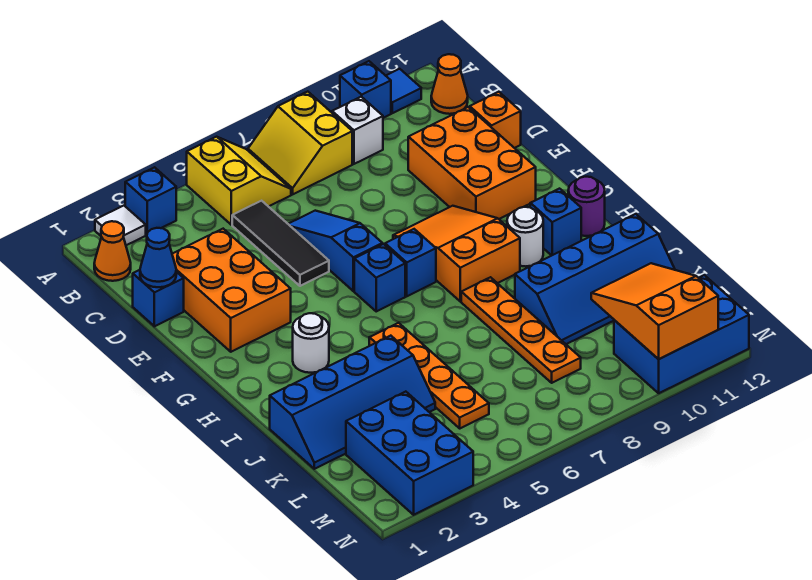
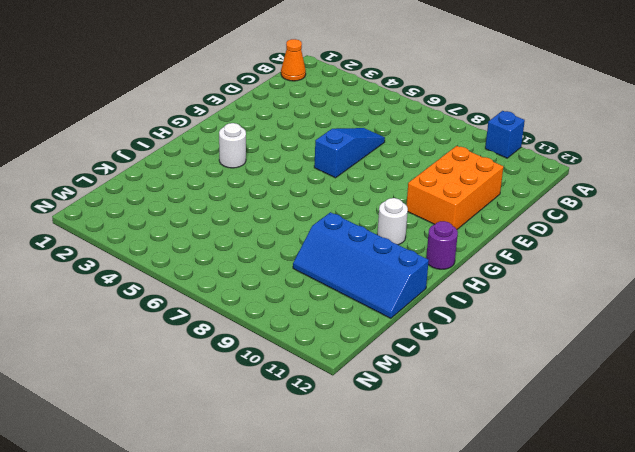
none -> white 1x1 tile [95,206,146,245]
none -> blue 1x1 brick [125,167,176,234]
none -> yellow 2x2 slope [187,137,291,225]
none -> yellow 2x2 slope [248,92,352,194]

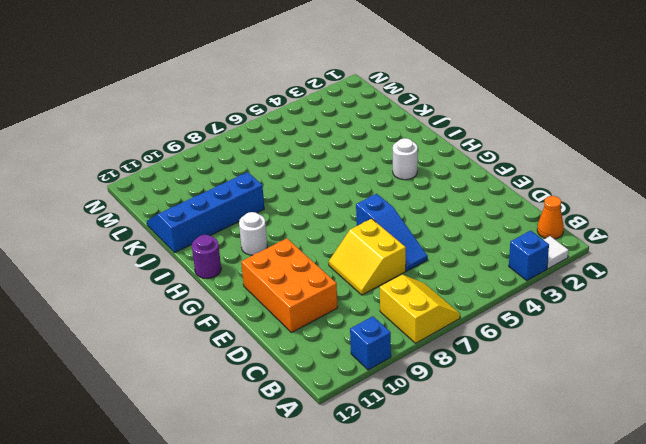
yellow 2x2 slope [329,219,406,295] -> yellow 2x2 slope moved to [187,137,291,225]
none -> blue 1x1 tile [386,69,421,113]
none -> white 1x1 brick [332,97,383,164]
none -> orange 1x1 cone [431,54,468,114]
none -> black 1x3 tile [232,201,329,286]

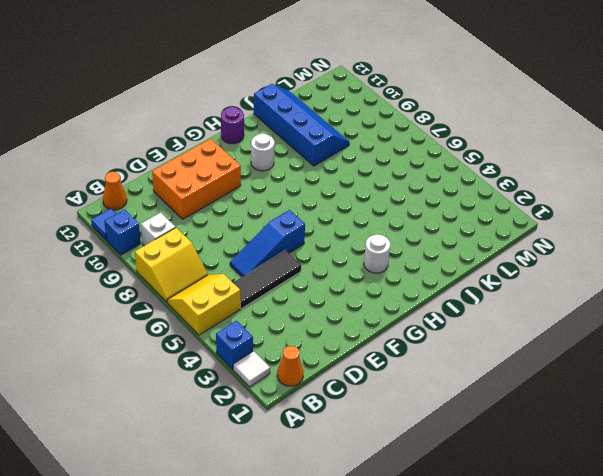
none -> blue 1x1 brick [133,270,184,326]
none -> orange 2x3 brick [172,229,291,352]
none -> orange 1x1 brick [470,92,521,148]
none -> orange 2x3 slope [393,206,520,301]

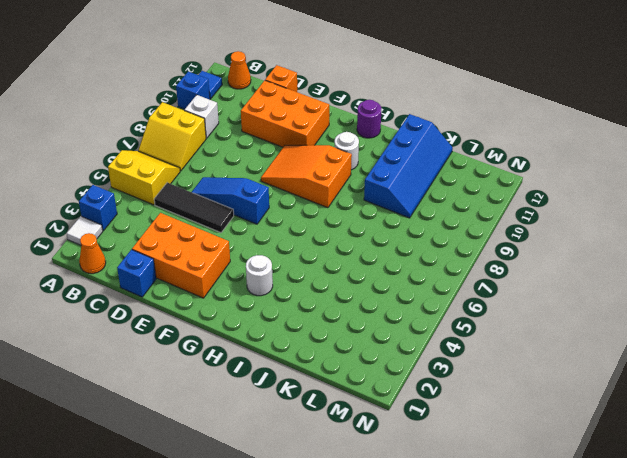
none -> blue 1x1 brick [354,244,405,311]
none -> blue 1x1 brick [385,229,436,296]
none -> blue 1x1 brick [530,189,581,256]
none -> orange 1x4 plate [369,323,489,428]

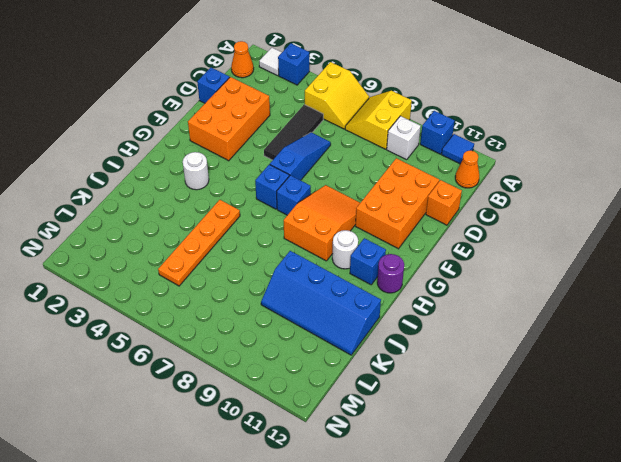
none -> orange 1x4 plate [461,277,581,383]
none -> blue 2x4 slope [270,336,435,469]
none -> blue 2x3 brick [346,392,473,515]
none -> blue 2x3 brick [614,275,749,393]

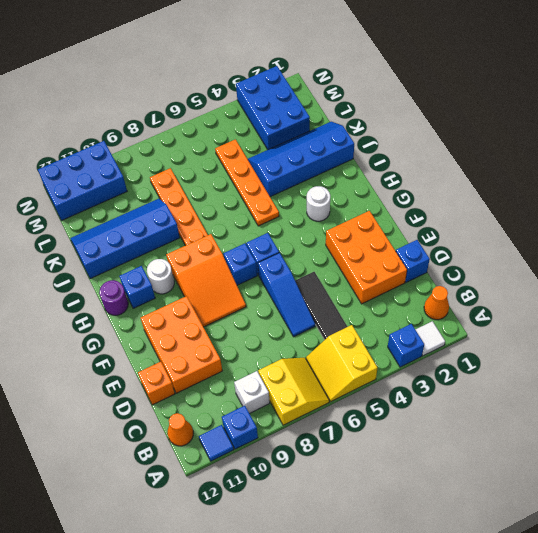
none -> blue 1x1 cone [140,228,176,287]
none -> orange 2x3 slope [591,263,718,359]

